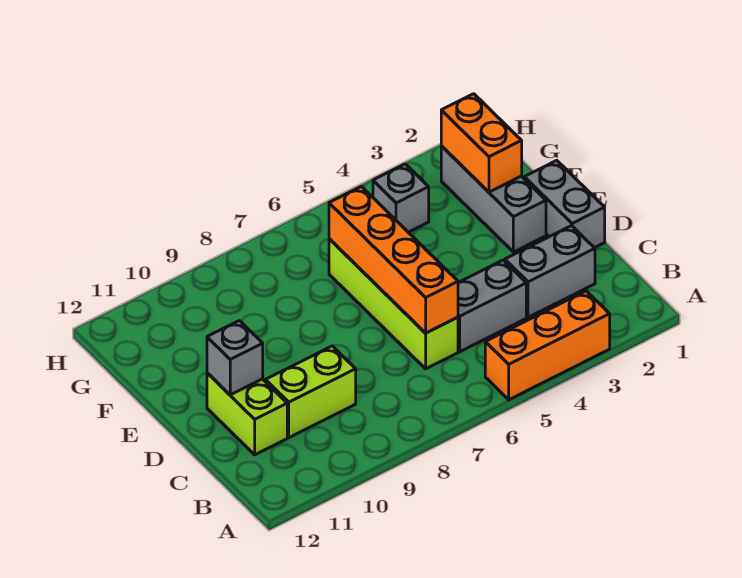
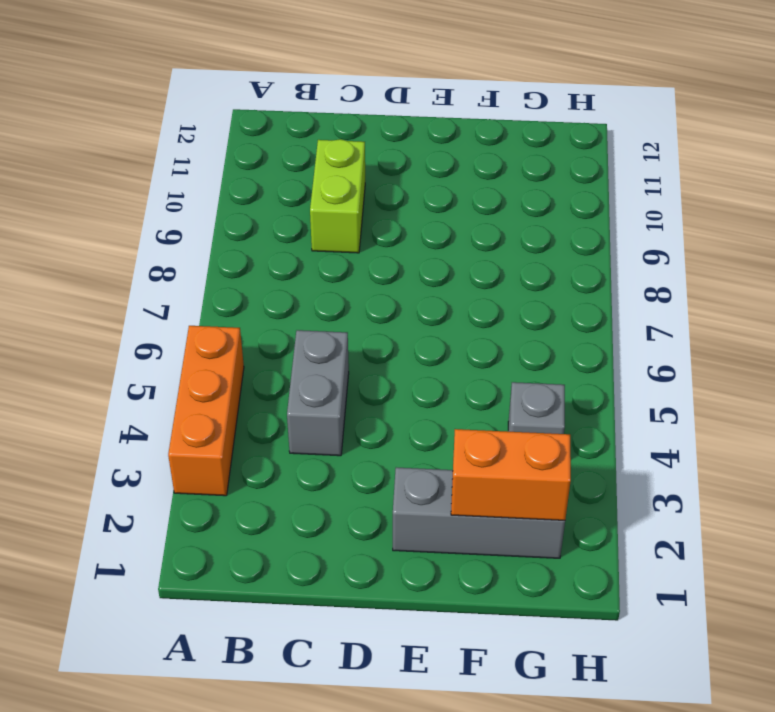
none -> grey 1x2 brick [505,226,595,317]
none -> lime 1x4 brick [329,239,458,369]
none -> lime 1x2 brick [207,373,287,455]

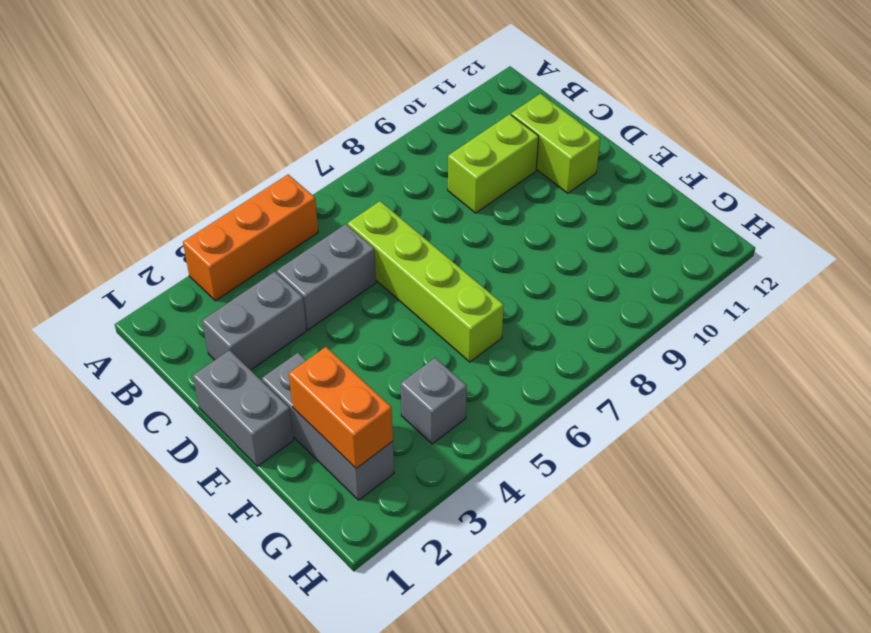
none -> orange 1x4 brick [329,187,458,333]
none -> grey 1x1 brick [207,321,263,395]

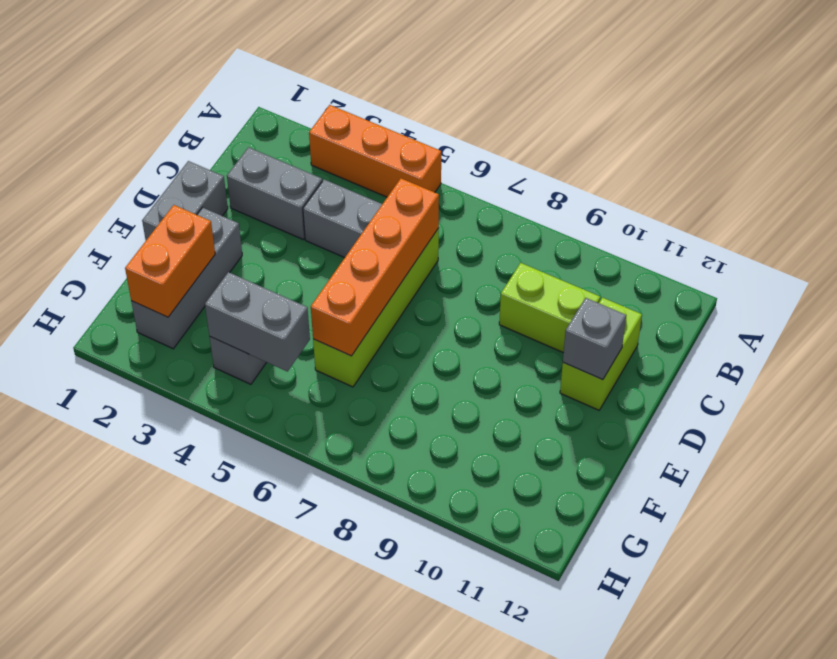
grey 1x2 brick [205,272,310,372] -> none

